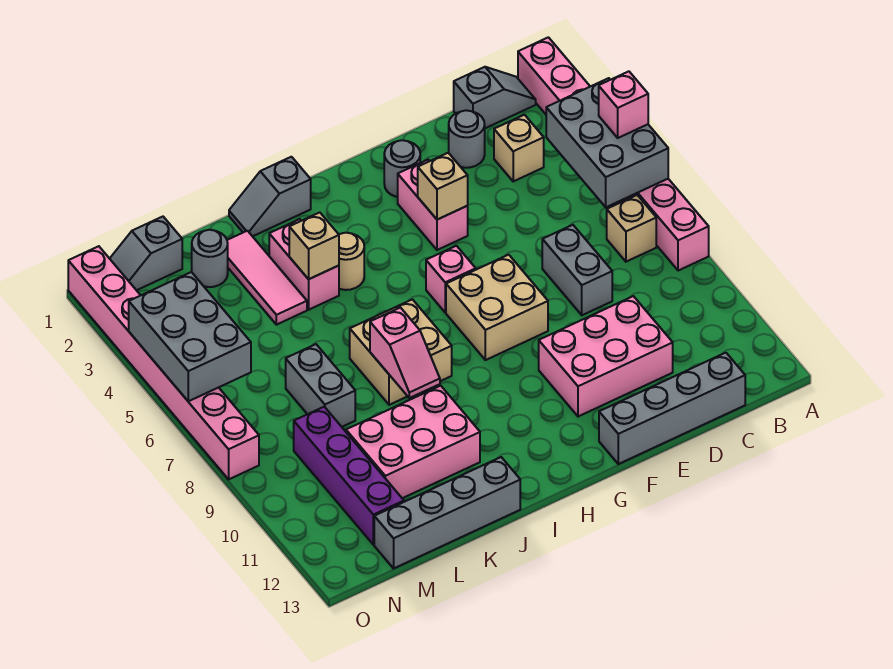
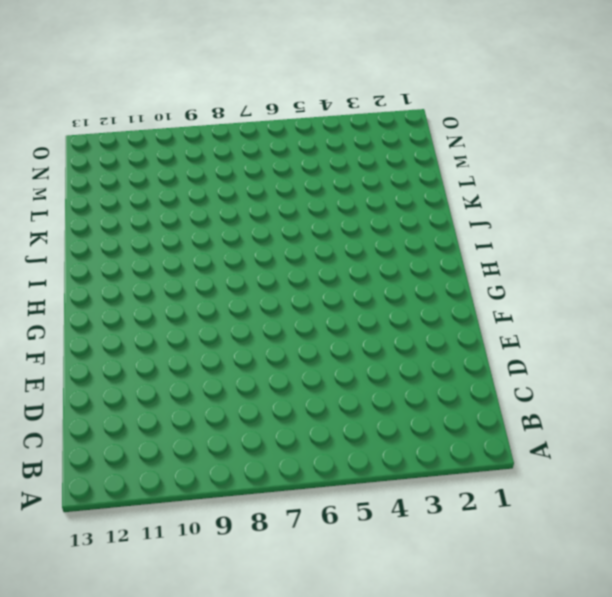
none -> pink 1x8 brick [518,37,709,271]
none -> grey 1x2 slope [454,67,536,128]
none -> tan 1x1 brick [607,195,656,262]
none -> tan 1x1 brick [494,115,544,181]

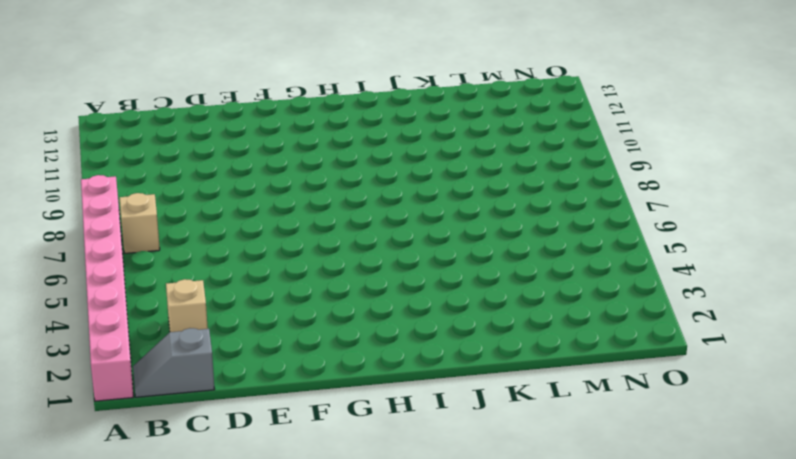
none -> grey 1x4 brick [599,353,745,464]
none -> grey 1x1 round brick [449,110,485,168]
none -> grey 1x2 brick [542,225,612,315]
none -> pink 2x3 brick [539,296,673,417]

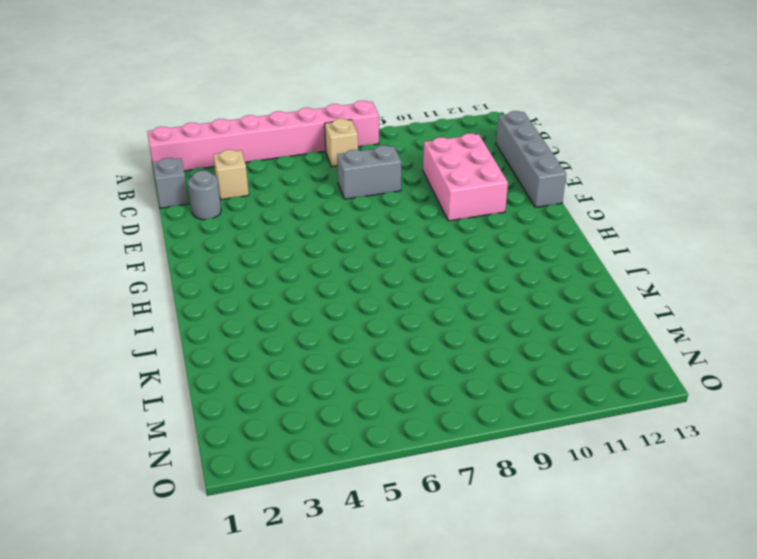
none -> grey 1x1 round brick [384,140,420,197]
none -> pink 1x2 brick [398,160,468,250]
none -> tan 2x2 brick [446,255,548,360]
none -> pink 1x1 brick [426,246,476,312]

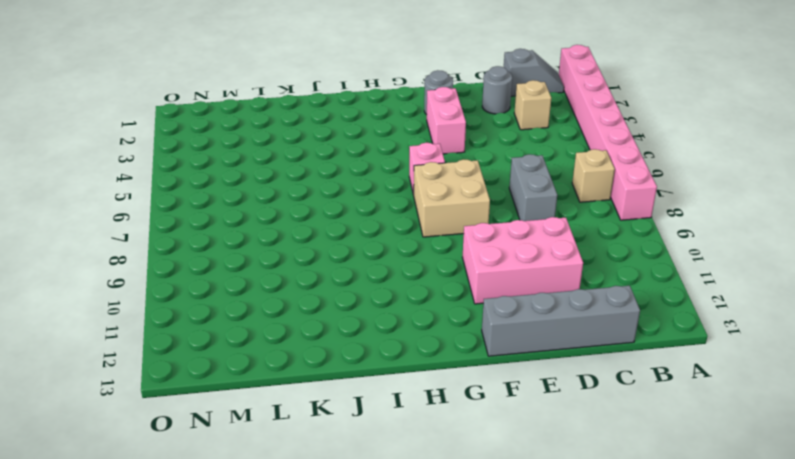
none -> grey 1x2 slope [229,157,311,236]
none -> tan 1x1 round brick [339,233,364,290]
none -> tan 2x2 brick [350,299,452,405]
none -> pink 1x2 brick [269,219,339,310]

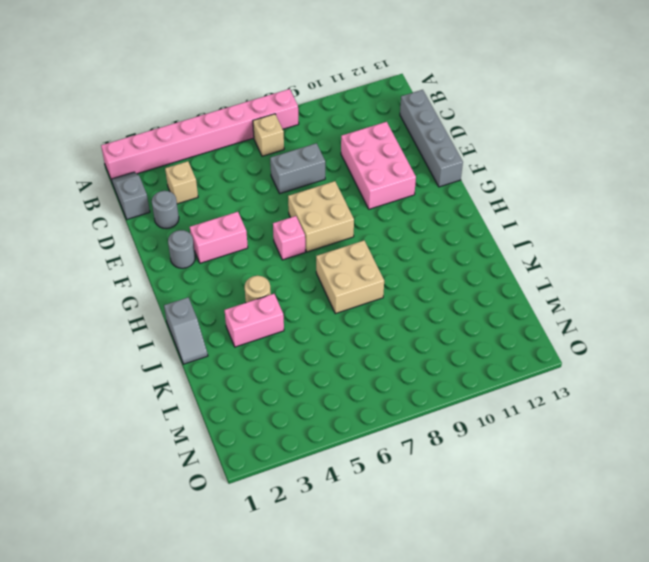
none -> pink 2x3 brick [346,386,480,498]
none -> grey 1x4 brick [374,457,520,568]
none -> pink 1x3 tile [227,231,307,325]
none -> grey 1x1 round brick [192,230,228,287]

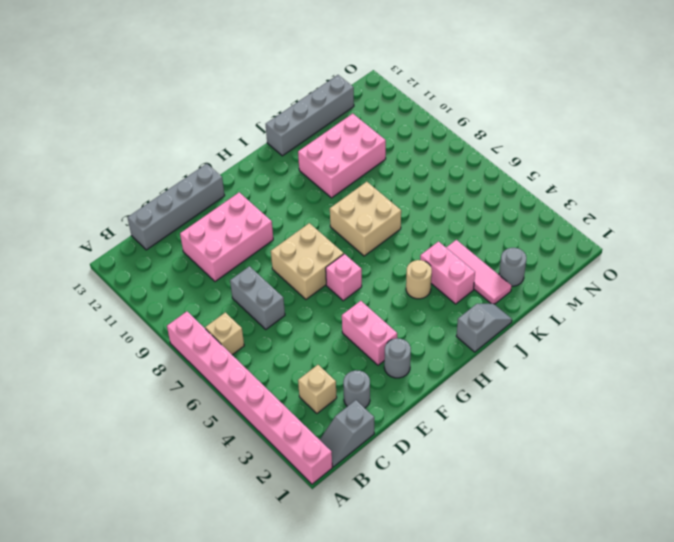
none -> grey 1x2 brick [286,344,355,427]
none -> grey 1x2 slope [110,217,182,290]
none -> purple 1x4 brick [294,407,404,545]
none -> pink 1x8 brick [68,246,259,479]

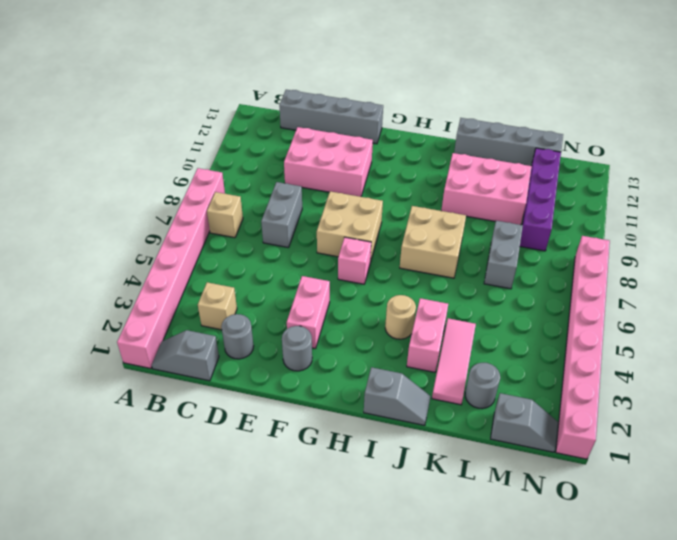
none -> grey 2x3 brick [546,78,668,207]
none -> tan 1x1 brick [418,153,468,220]
none -> tan 1x1 brick [289,212,339,279]
none -> pink 1x2 slope [370,308,440,398]

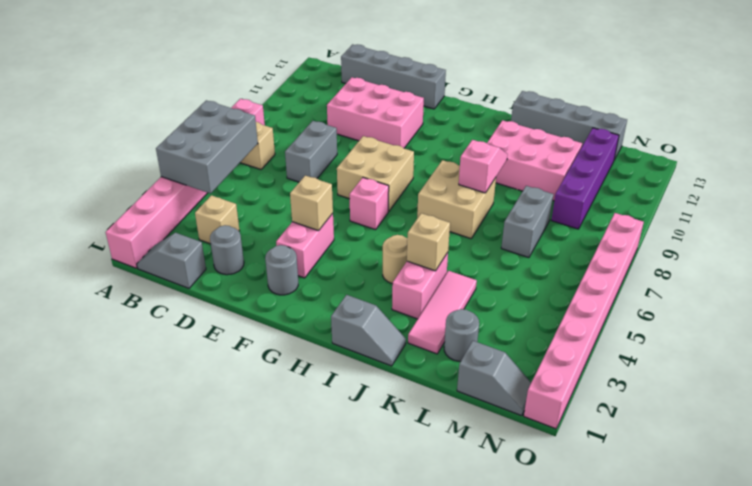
none -> grey 2x3 brick [129,272,251,401]
none -> pink 1x1 brick [599,71,648,138]

